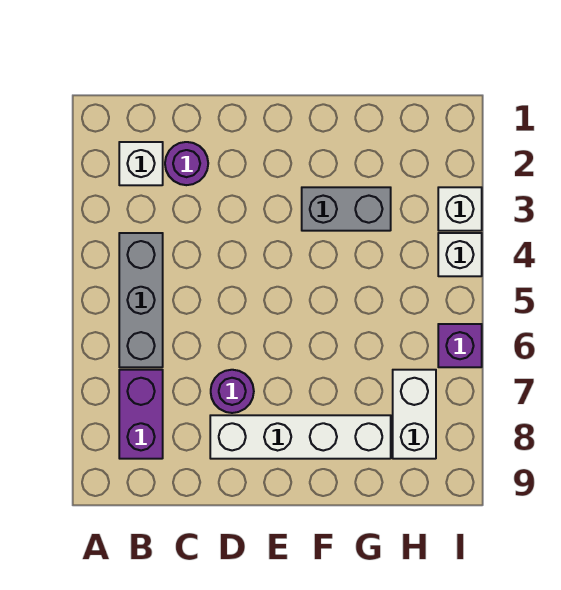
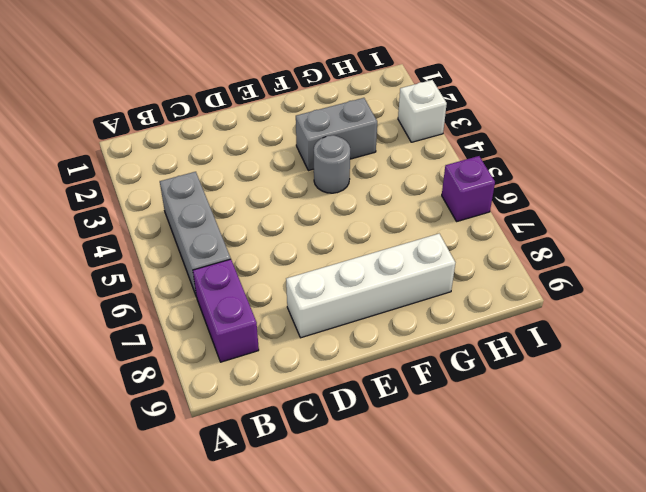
grey 1x1 round brick [314,135,350,193] -> none
none -> white 1x1 brick [119,142,163,185]
none -> purple 1x1 round brick [165,142,208,185]

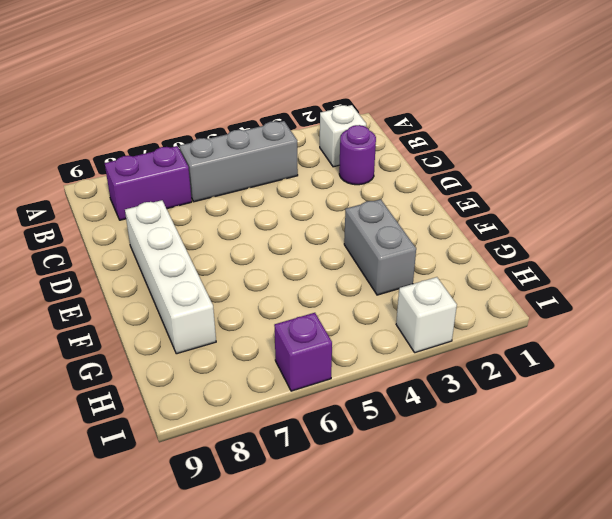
none -> purple 1x1 round brick [211,370,254,413]
none -> white 1x2 brick [393,370,436,459]

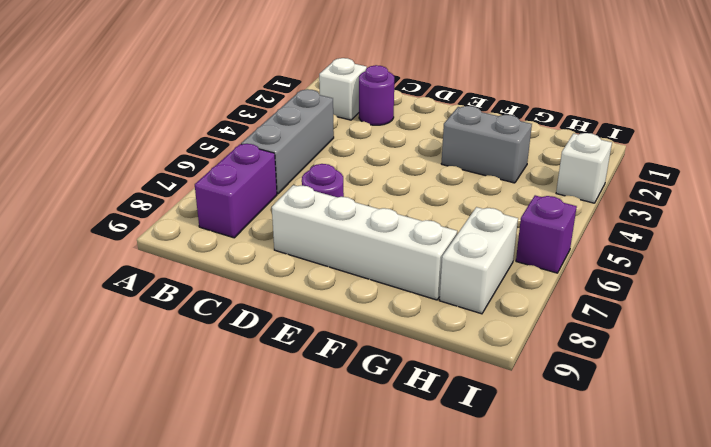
none -> white 1x1 brick [438,233,482,276]

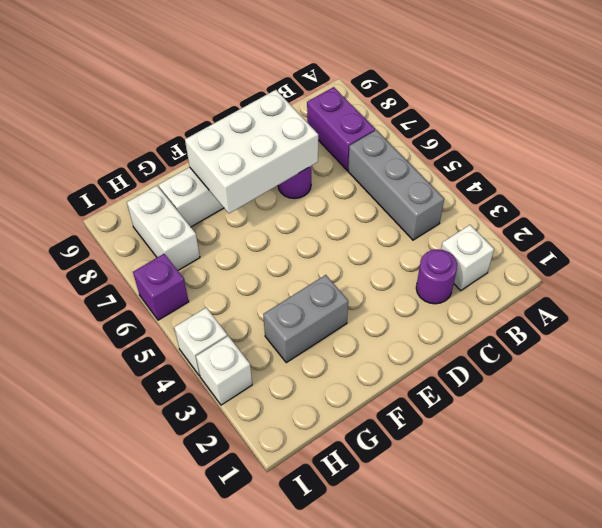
white 2x3 brick [185,90,318,213] -> none

